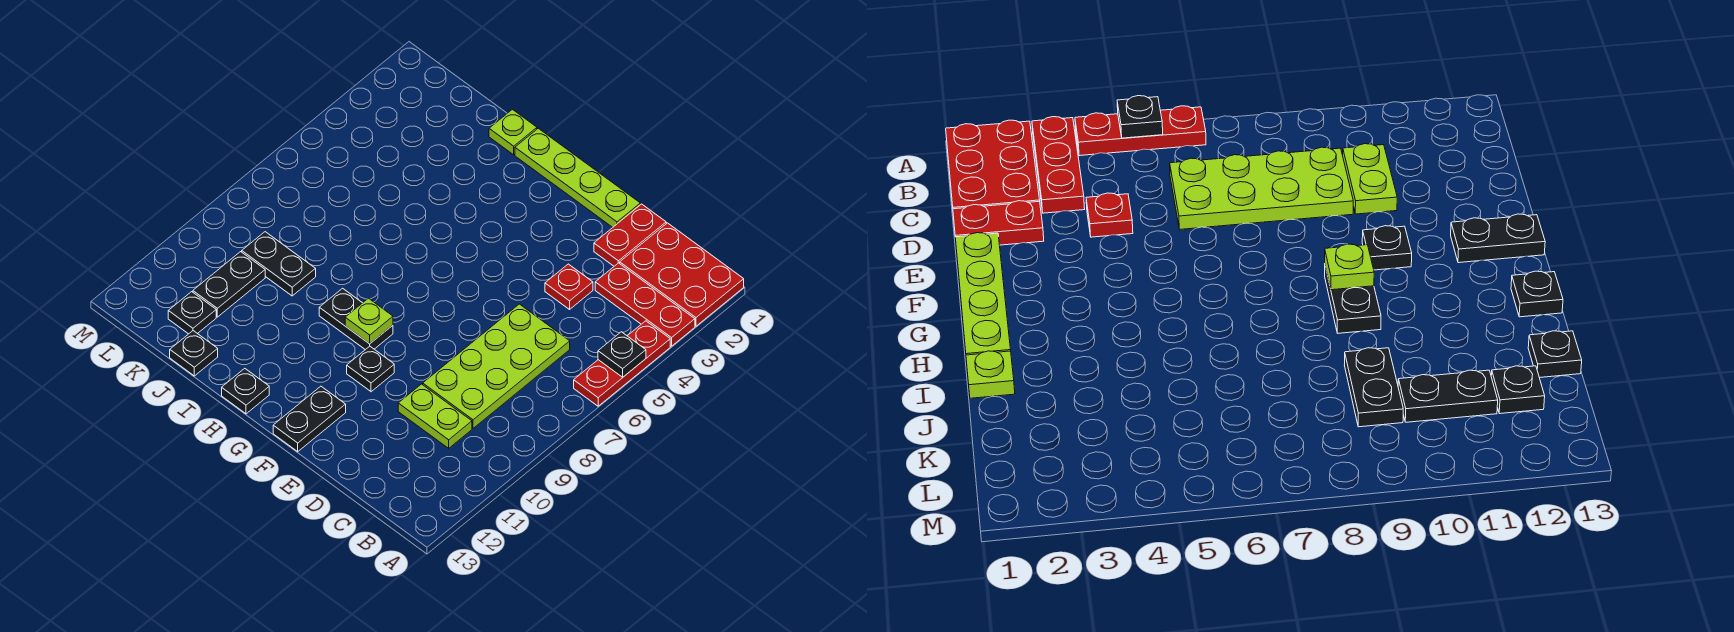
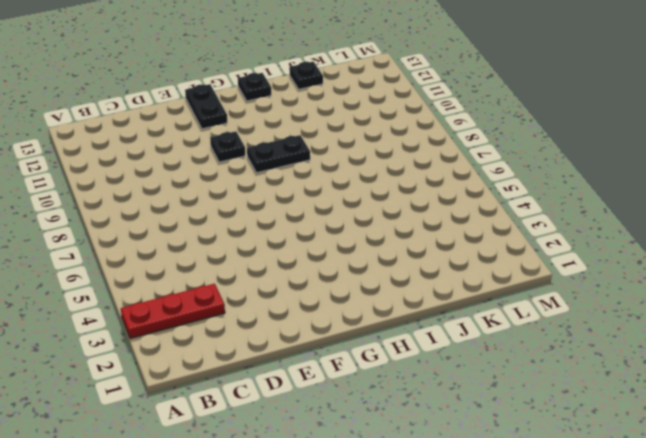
none -> red 2x3 plate [620,223,744,326]
none -> red 1x3 plate [574,321,670,406]
none -> lime 2x4 plate [423,304,570,428]

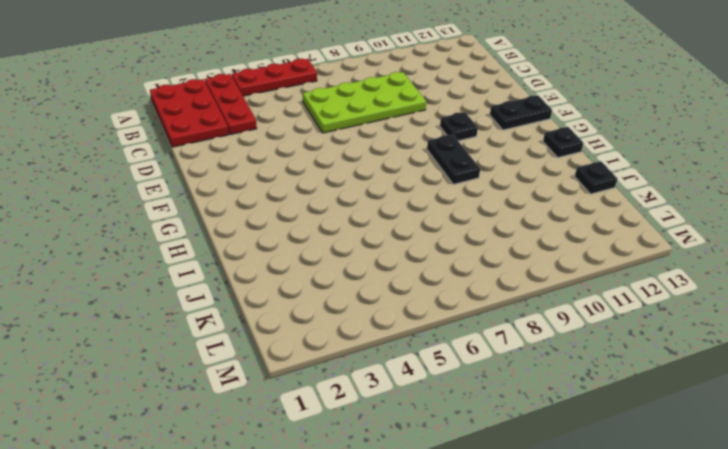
none -> lime 1x2 plate [398,384,472,448]
none -> red 1x2 plate [594,204,666,266]
none -> red 1x1 plate [545,264,593,309]

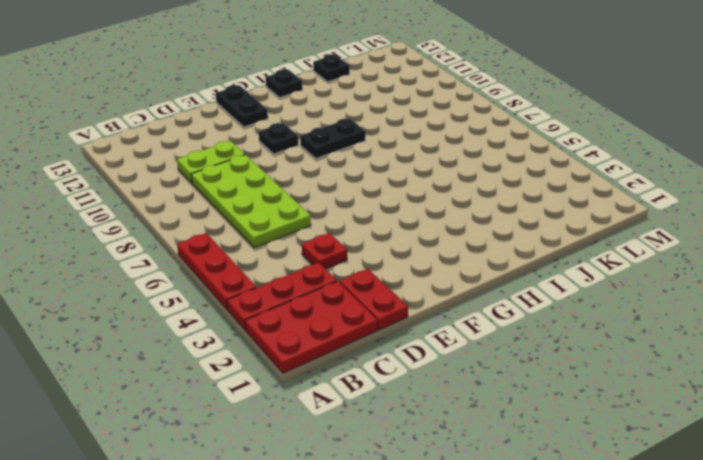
none -> lime 1x4 plate [515,128,640,227]
none -> lime 1x1 plate [489,109,537,155]
none -> black 1x2 plate [242,232,316,296]

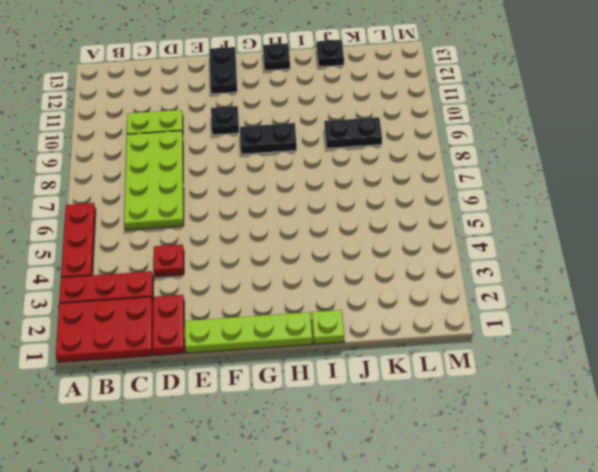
none -> black 1x2 plate [193,252,265,317]
none -> black 1x1 plate [168,292,216,334]
none -> black 1x1 plate [598,332,646,377]

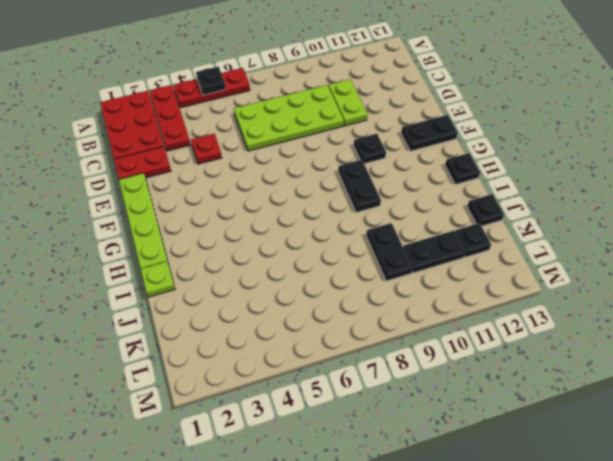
none -> lime 1x1 plate [345,298,393,344]

